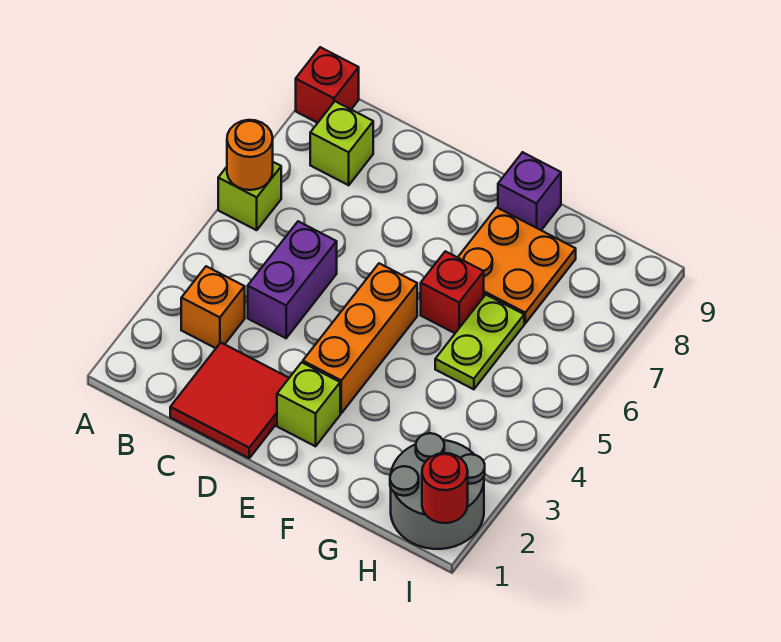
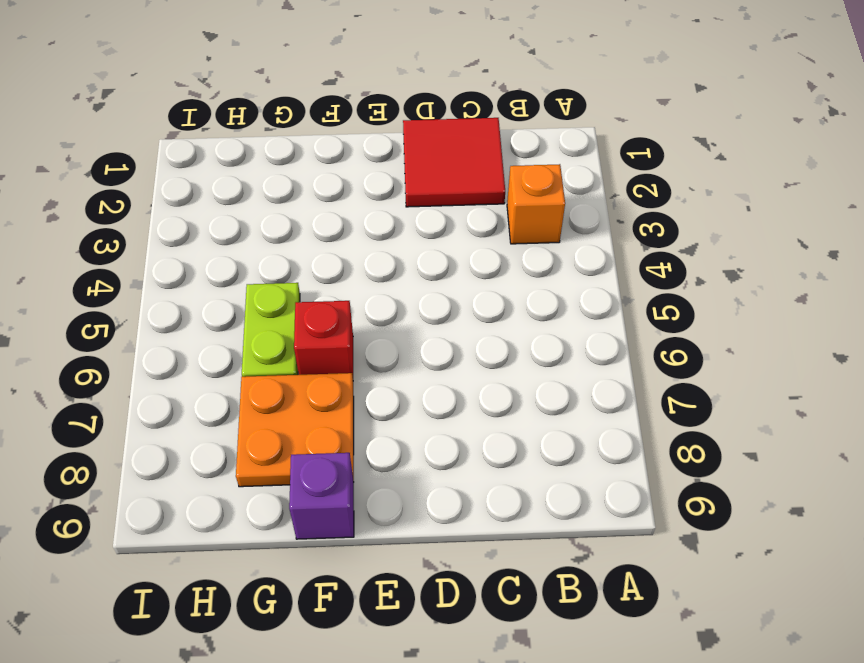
none -> lime 1x1 brick [218,162,281,230]
none -> red 1x1 brick [296,47,359,123]
none -> lime 1x1 brick [310,101,373,185]

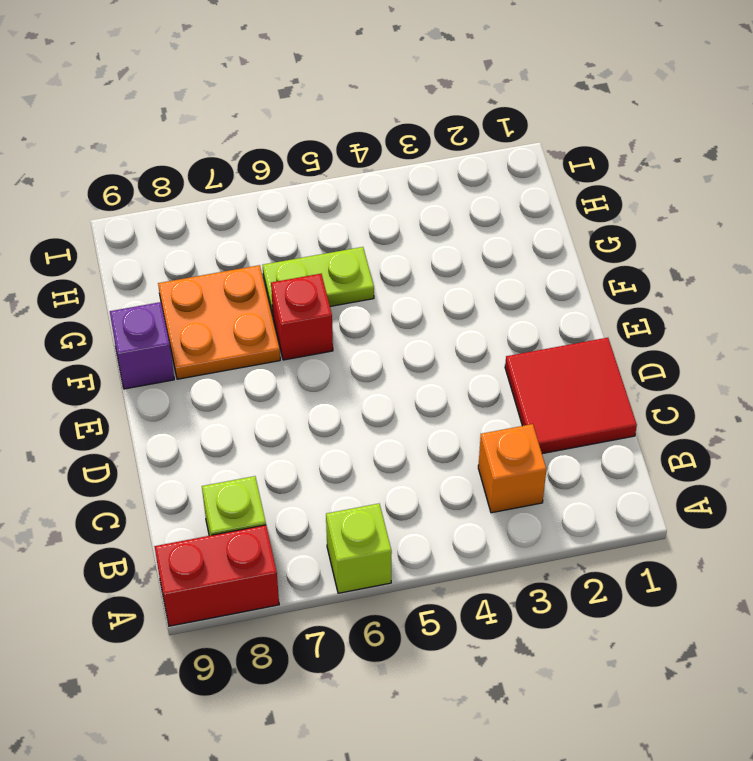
red 1x2 brick [154,525,279,626] -> red 1x1 brick [296,47,359,123]
none -> purple 1x2 brick [248,221,337,338]
none -> lime 1x1 brick [277,362,340,446]
none -> orange 1x3 brick [303,263,417,413]

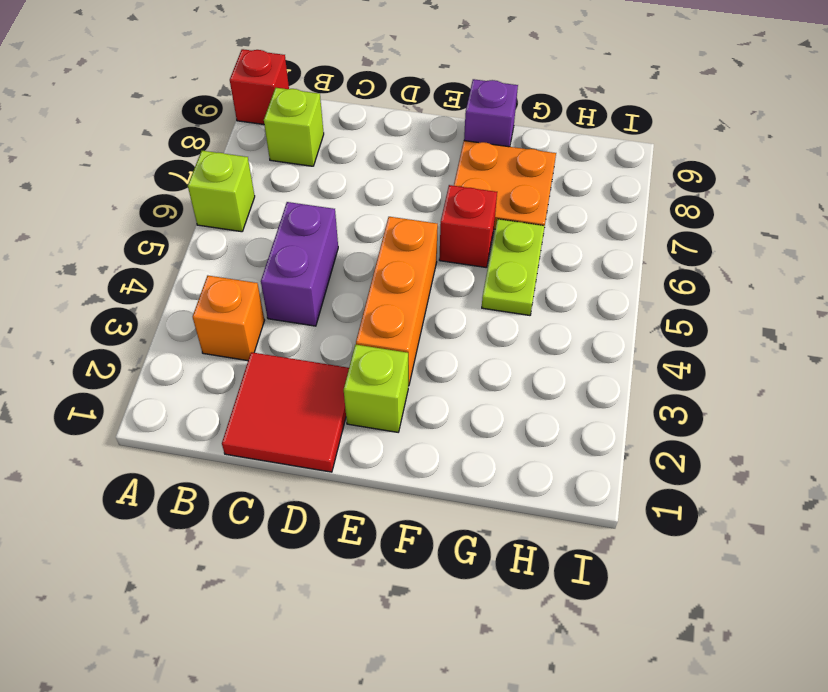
none -> grey 2x2 round brick [390,433,485,549]
none -> orange 1x1 round brick [227,120,273,190]
none -> red 1x1 round brick [422,453,468,523]

